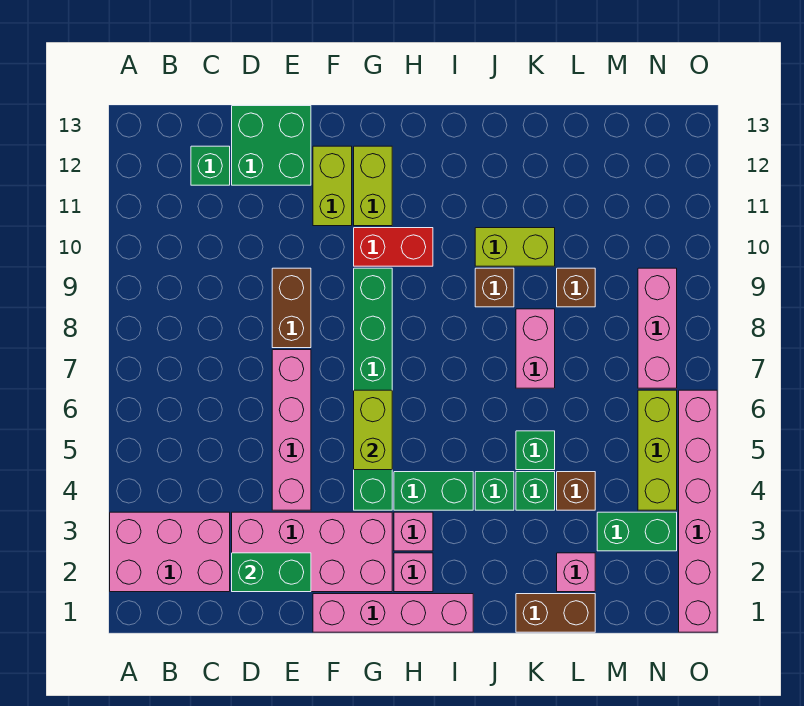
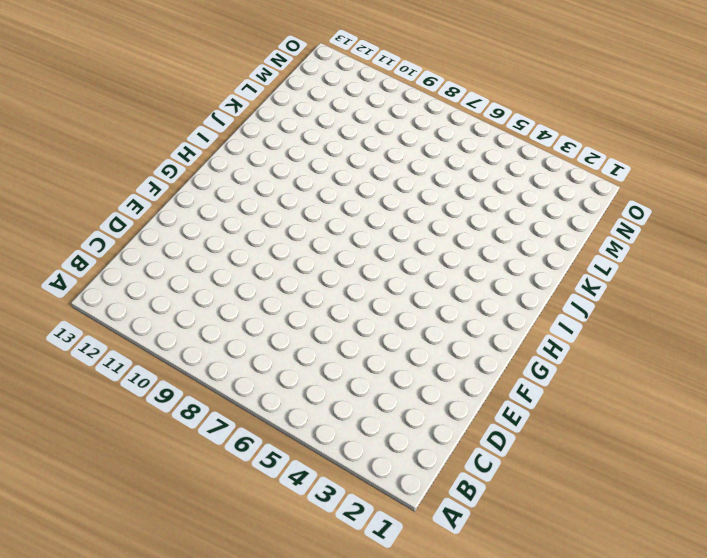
none -> pink 2x3 brick [110,512,230,592]
none -> green 1x1 brick [191,146,230,185]
none -> pink 2x4 brick [232,512,392,592]
none -> green 2x2 brick [232,106,311,185]

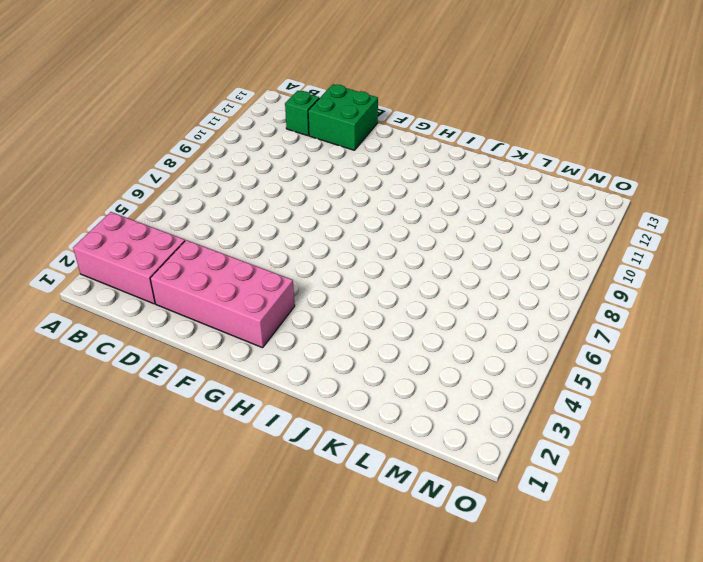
none -> pink 1x4 brick [272,350,311,510]
none -> brown 1x2 brick [272,268,311,348]
none -> pink 1x4 brick [313,594,473,632]
none -> lime 1x2 brick [313,146,352,226]

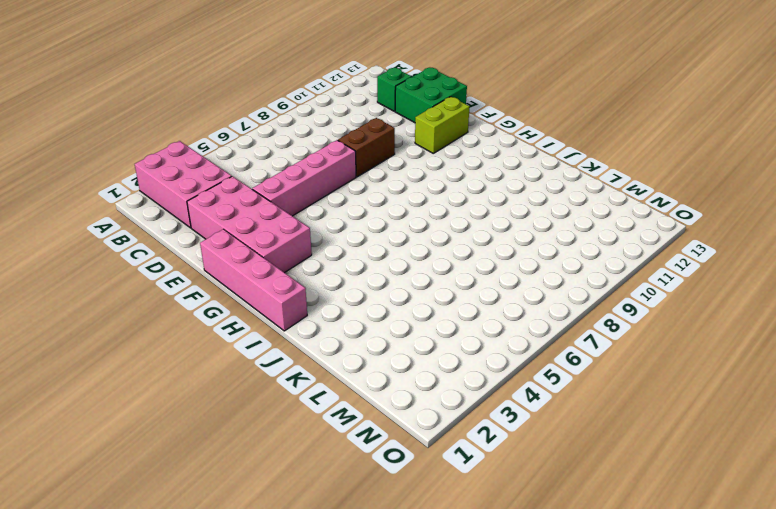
none -> green 1x6 brick [354,268,392,510]
none -> red 1x2 brick [354,228,433,266]
none -> lime 1x2 brick [354,146,392,226]
none -> pink 1x1 brick [394,553,433,592]

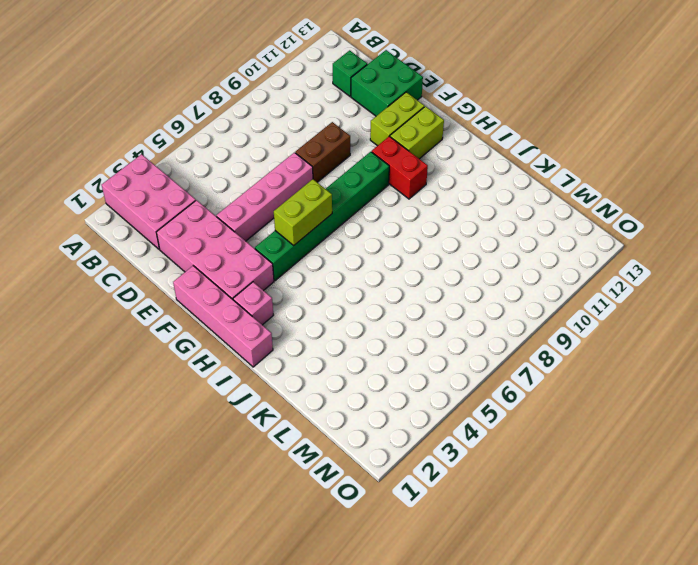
none -> pink 1x1 brick [394,512,433,551]
none -> green 1x2 brick [394,472,473,510]
none -> green 1x1 brick [475,472,514,510]
none -> brown 1x1 brick [475,268,514,307]

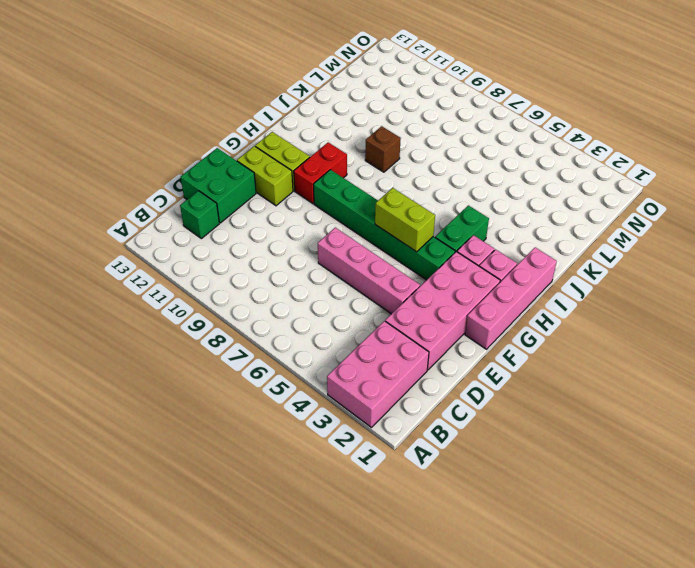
none -> brown 1x2 brick [272,268,311,348]
none -> green 1x1 brick [475,472,514,510]
none -> lime 1x2 brick [475,228,555,266]
none -> brown 1x2 brick [516,594,595,632]

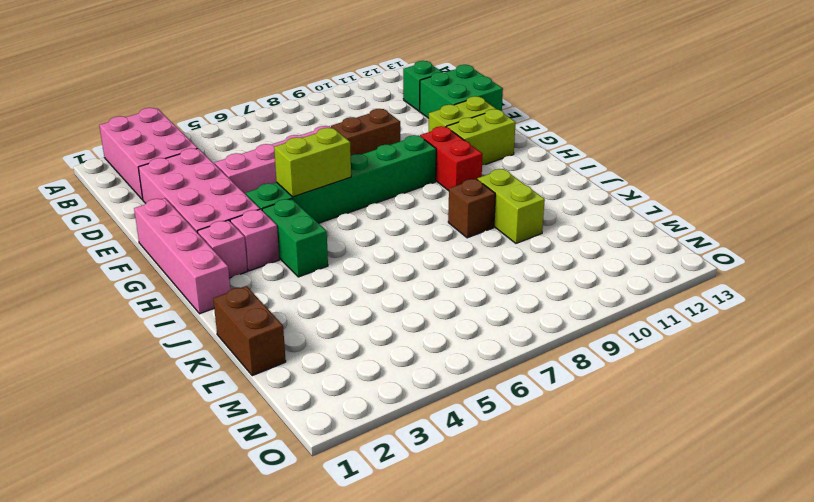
none -> green 1x1 brick [475,472,514,510]
none -> green 1x1 brick [516,472,555,510]
none -> green 1x1 brick [516,431,555,470]
none -> pink 1x2 brick [516,309,555,388]

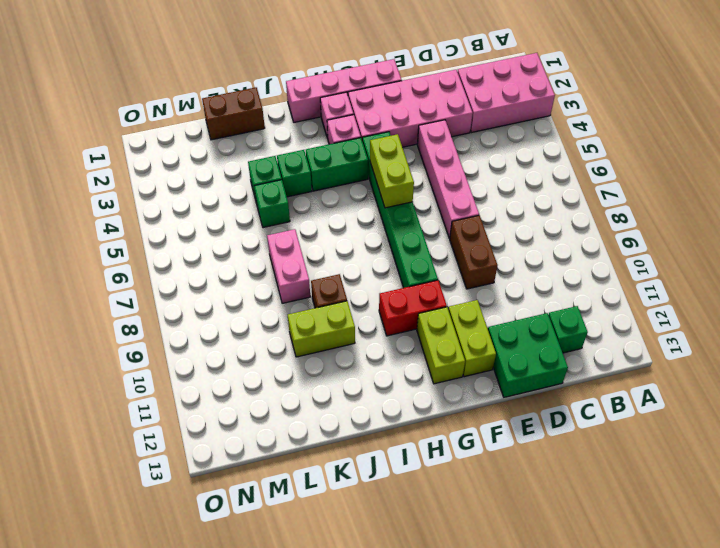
none -> pink 1x1 brick [557,553,595,592]
none -> brown 1x1 brick [557,472,595,510]
none -> brown 1x1 brick [557,268,595,307]
none -> green 1x2 brick [597,512,677,551]

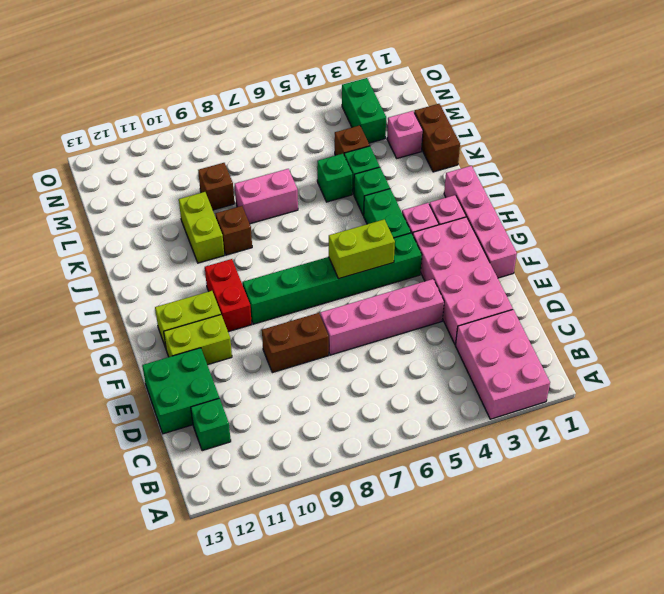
none -> lime 1x3 brick [638,390,677,510]
none -> pink 1x3 brick [638,268,677,388]
none -> pink 1x6 brick [679,390,717,632]
none -> green 1x2 brick [232,553,311,592]

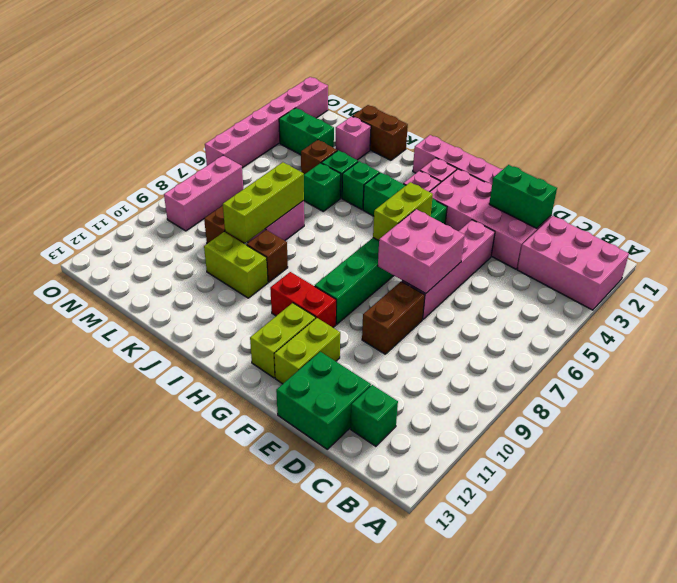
pink 2x2 brick [378,209,465,294] -> none
lime 1x3 brick [223,162,304,243] -> lime 1x3 brick moved to [638,390,677,510]

